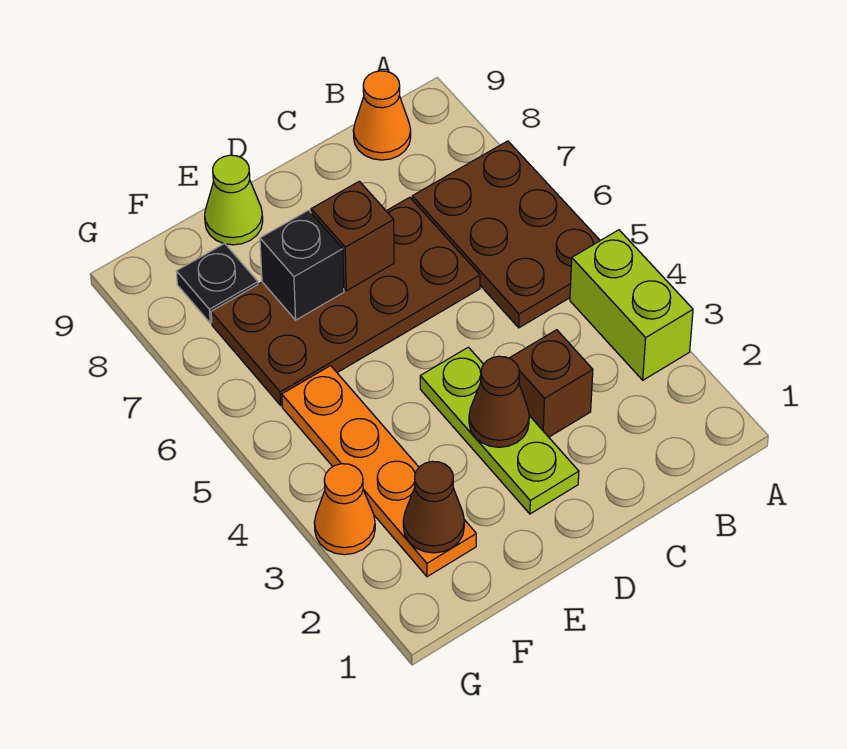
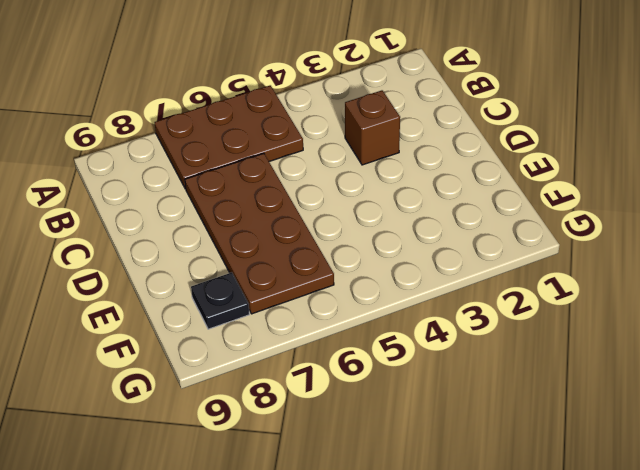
none -> lime 1x2 brick [570,230,693,380]
none -> orange 1x1 cone [353,71,411,160]
none -> lime 1x3 plate [420,347,579,514]

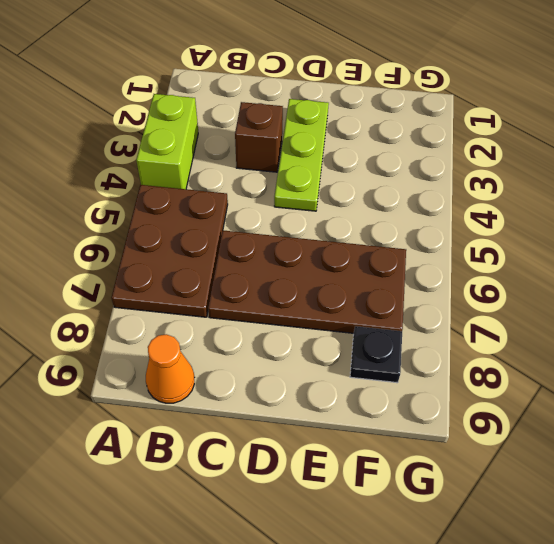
none -> lime 1x1 cone [205,155,263,245]
none -> orange 1x4 plate [282,366,476,577]
none -> orange 1x1 cone [314,464,375,555]

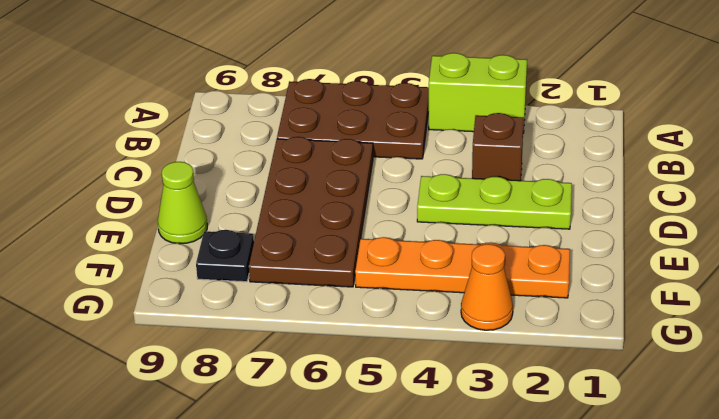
none -> orange 1x1 cone [353,71,411,160]
none -> brown 1x1 cone [469,356,529,447]
none -> brown 1x1 brick [311,181,394,291]

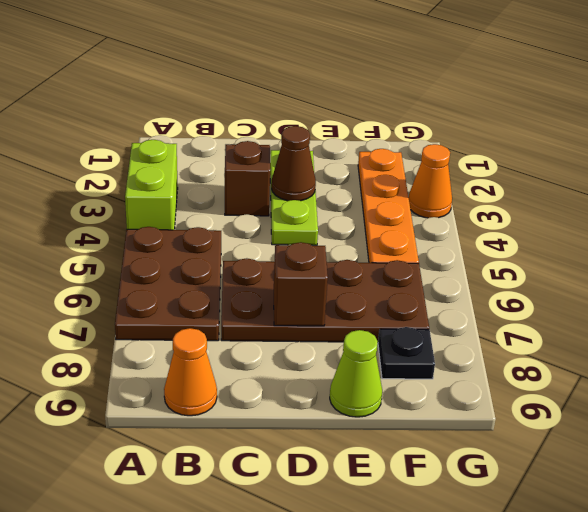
none -> black 1x1 brick [260,210,344,320]
none -> brown 1x1 cone [403,461,464,553]

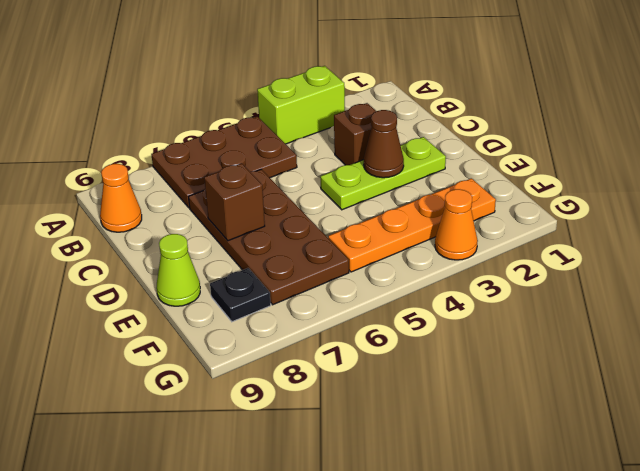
none -> black 1x1 brick [260,210,344,320]
none -> brown 1x1 cone [403,461,464,553]

